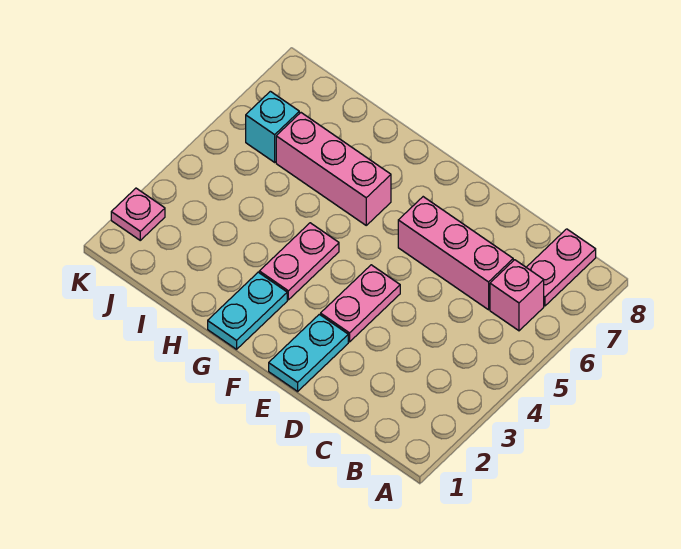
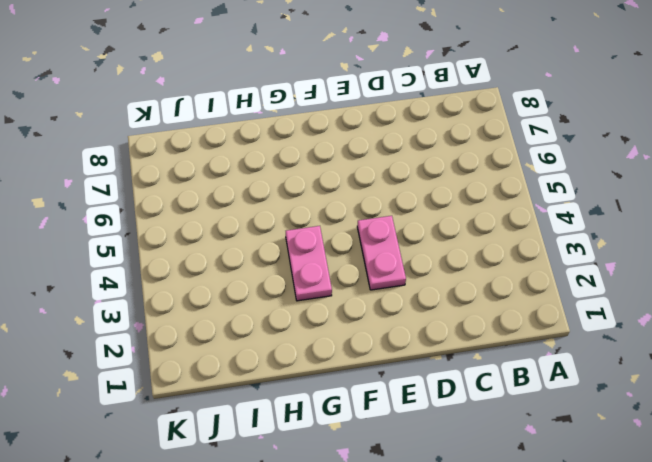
none -> pink 1x1 brick [490,260,544,331]
none -> pink 1x2 plate [526,229,596,306]

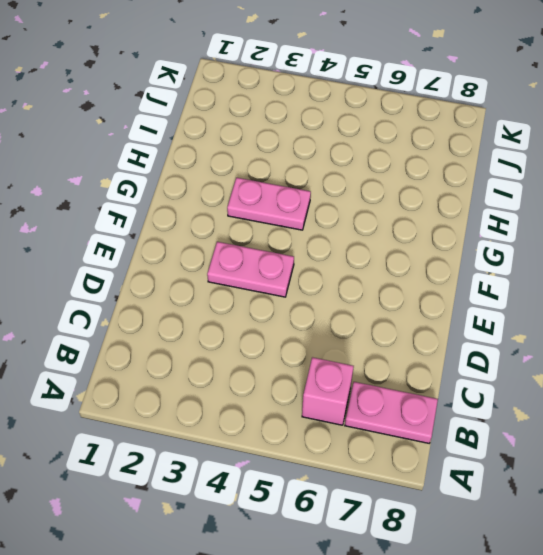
none -> pink 1x3 brick [398,197,513,310]
none -> cyan 1x2 plate [269,314,348,391]

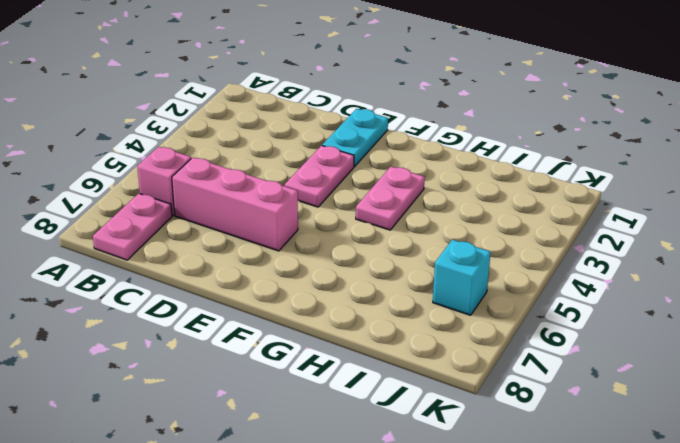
none -> cyan 1x2 plate [208,272,287,349]
none -> pink 1x3 brick [276,113,391,225]

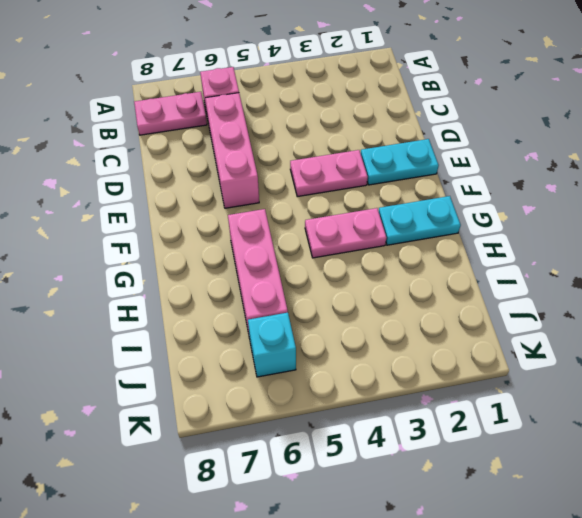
none -> pink 1x1 plate [111,188,165,240]

